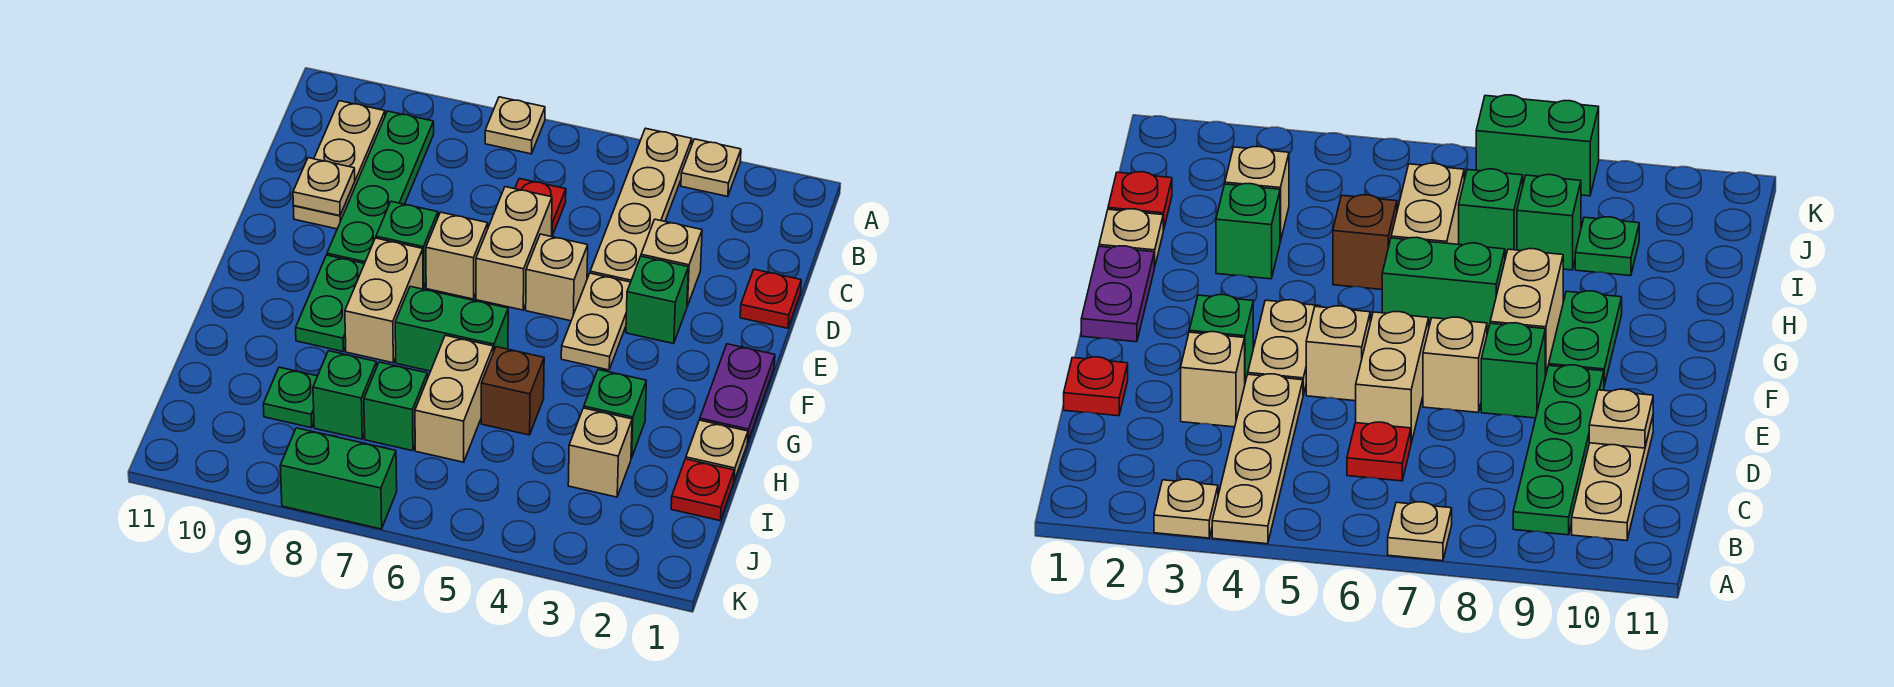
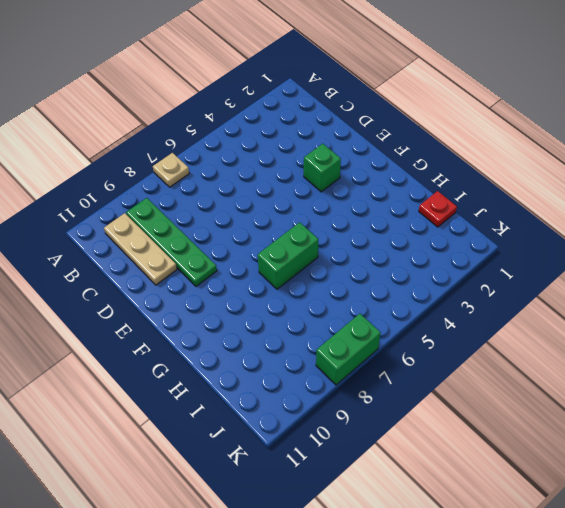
none -> tan 1x1 plate [681,139,741,197]
none -> tan 1x4 plate [590,128,692,282]
none -> red 1x1 plate [515,179,566,236]

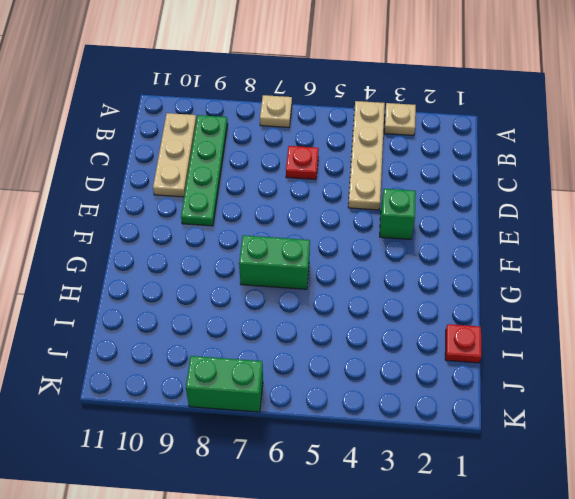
none -> red 1x1 plate [740,269,801,328]
none -> tan 1x1 brick [641,219,702,306]
none -> tan 1x2 brick [476,187,552,310]

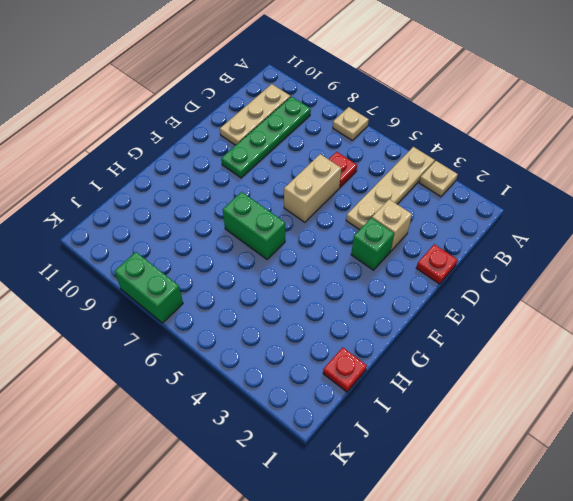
none -> tan 1x2 plate [561,273,631,370]
none -> tan 1x1 brick [526,234,588,321]
none -> tan 1x1 brick [426,212,488,299]

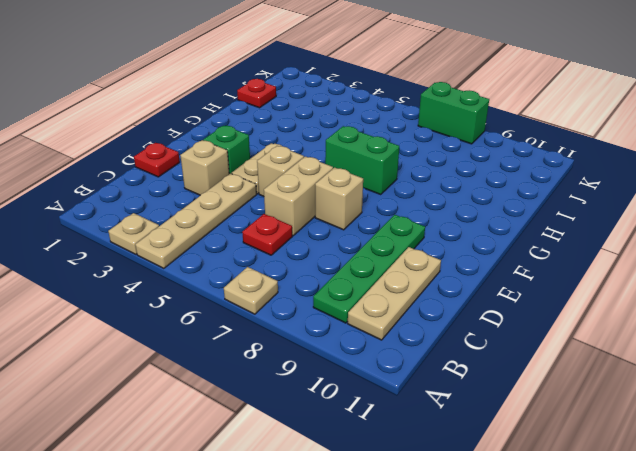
none -> green 1x1 brick [376,201,438,288]
none -> purple 1x2 plate [700,344,775,442]
none -> tan 1x2 brick [345,238,423,363]

